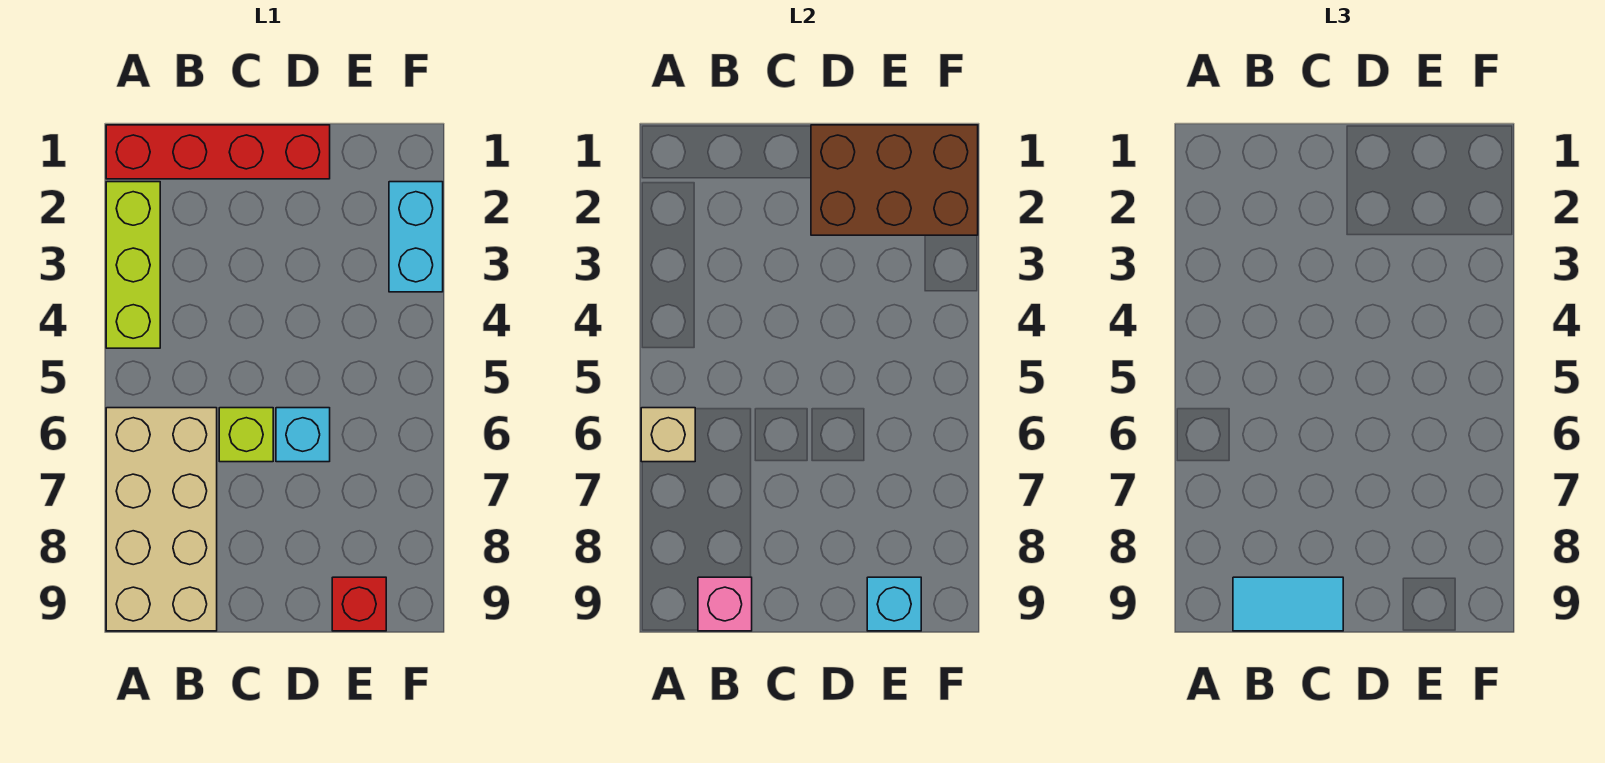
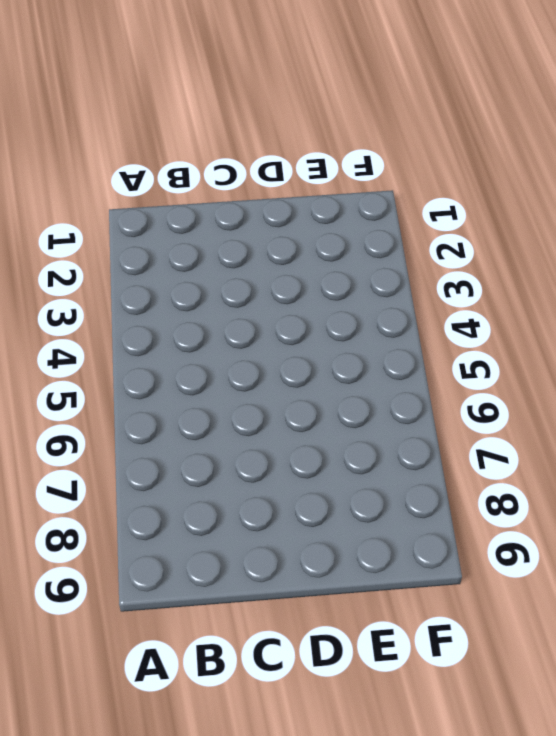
none -> red 1x4 brick [106,125,330,179]
none -> lime 1x3 brick [106,182,160,348]
none -> tan 2x4 brick [106,408,217,631]

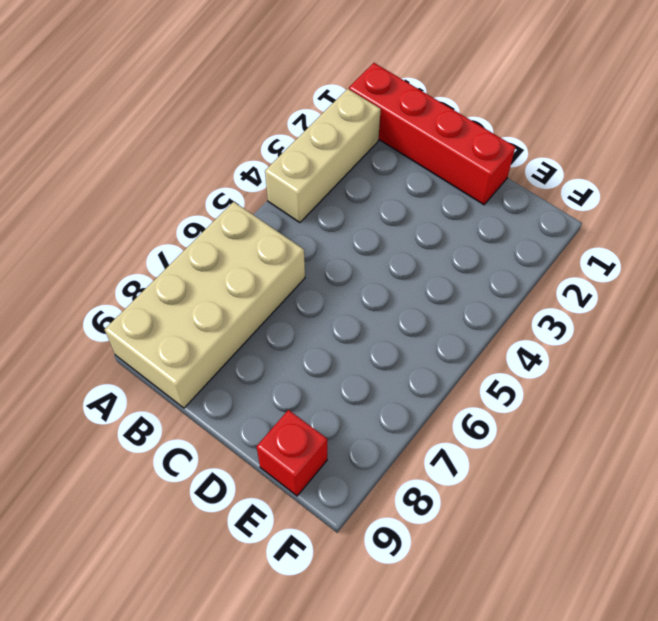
tan 1x3 brick [265,89,381,223] -> lime 1x3 brick [106,182,160,348]
none -> lime 1x1 brick [219,408,273,462]
none -> cyan 1x1 brick [276,408,330,462]
none -> cyan 1x2 brick [389,182,443,292]

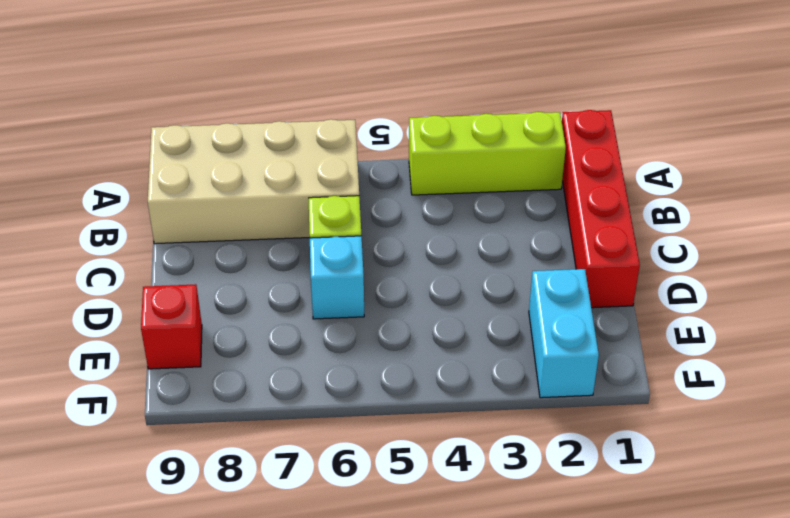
cyan 1x2 brick [529,269,599,398] -> cyan 1x2 brick turned to [389,182,443,292]
none -> tan 1x1 brick [641,408,695,462]
none -> pink 1x1 brick [698,577,752,631]
none -> brown 2x3 brick [811,125,978,235]

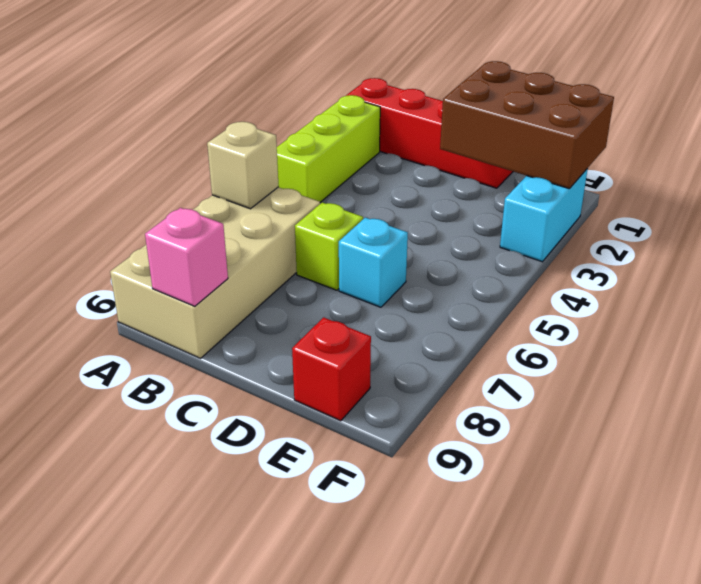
none -> cyan 1x1 brick [867,577,921,631]
none -> cyan 1x2 tile [1233,577,1343,631]

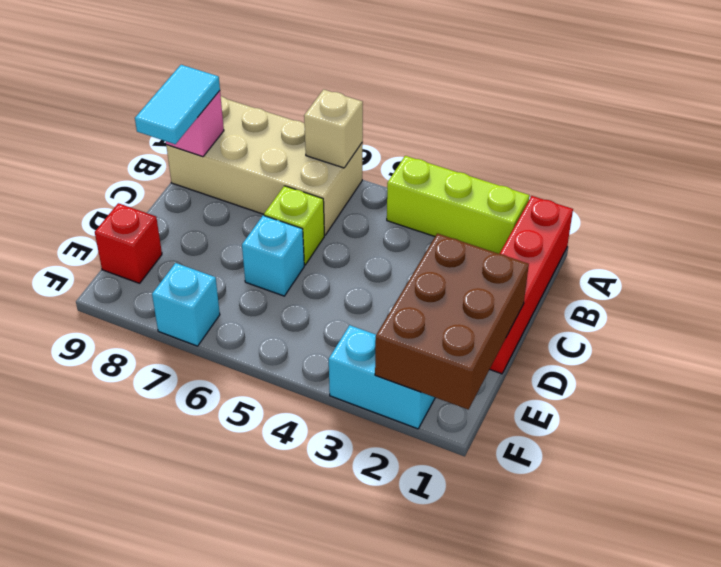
cyan 1x1 brick [152,263,220,346] -> cyan 1x1 brick moved to [867,577,921,631]

